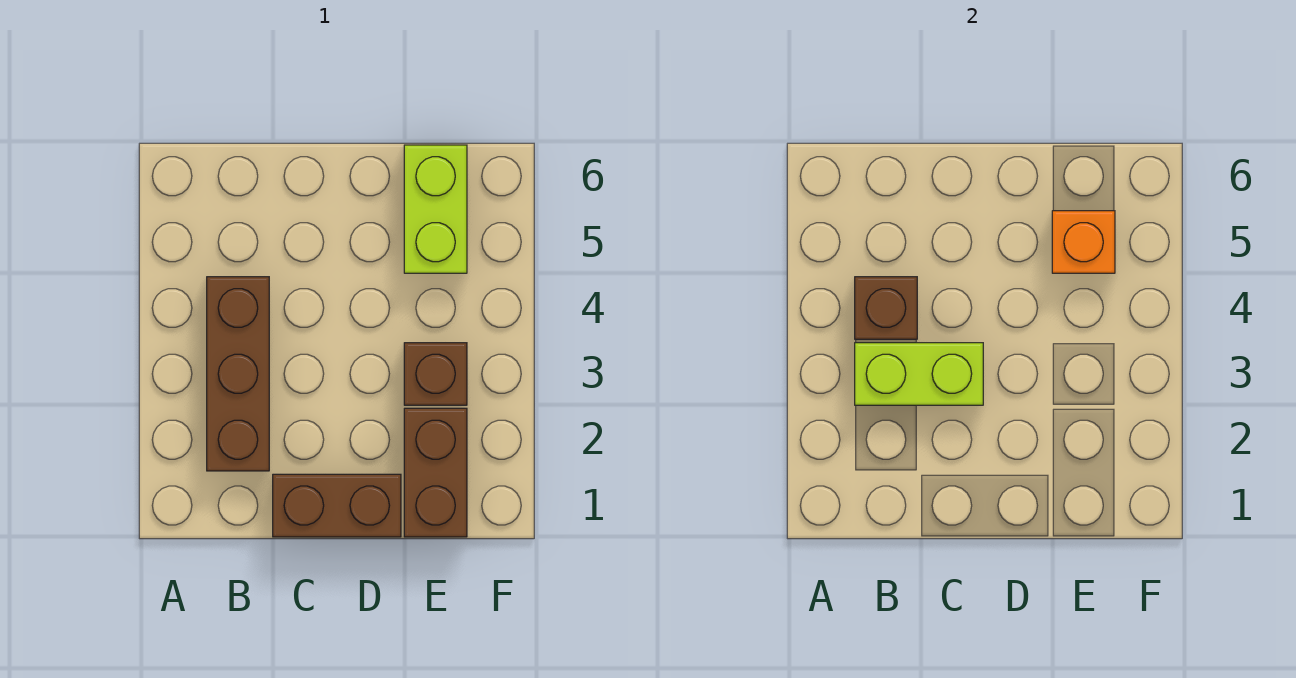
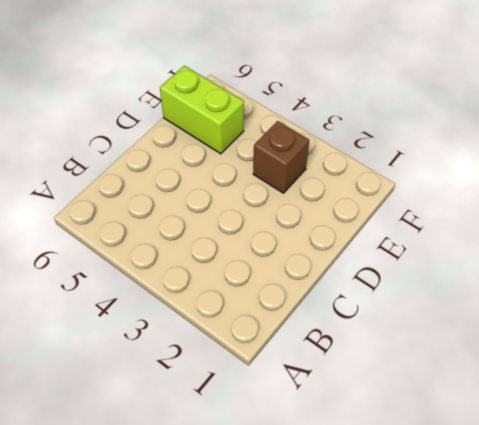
none -> brown 1x3 brick [207,277,269,471]
none -> brown 1x2 brick [273,474,401,537]

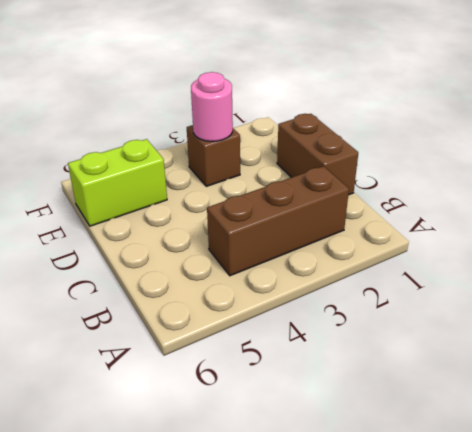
pink 1x1 round brick [191,72,233,141] -> none
none -> brown 1x2 brick [404,408,467,537]
none -> lime 1x2 brick [855,343,983,405]

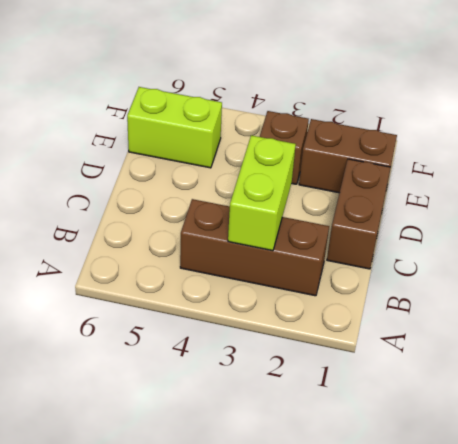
none -> brown 1x1 brick [855,277,917,339]
none -> orange 1x1 brick [1052,211,1115,273]

